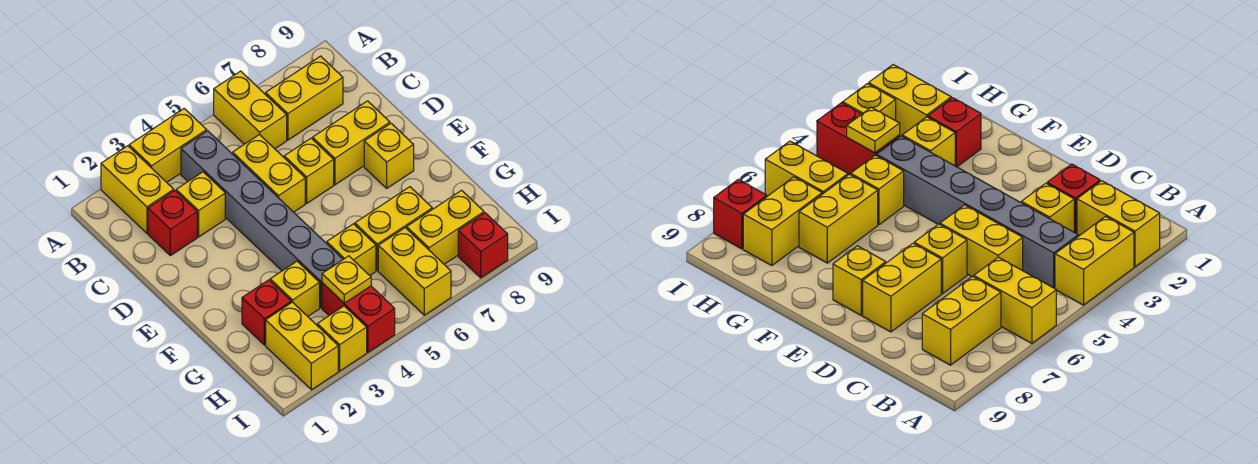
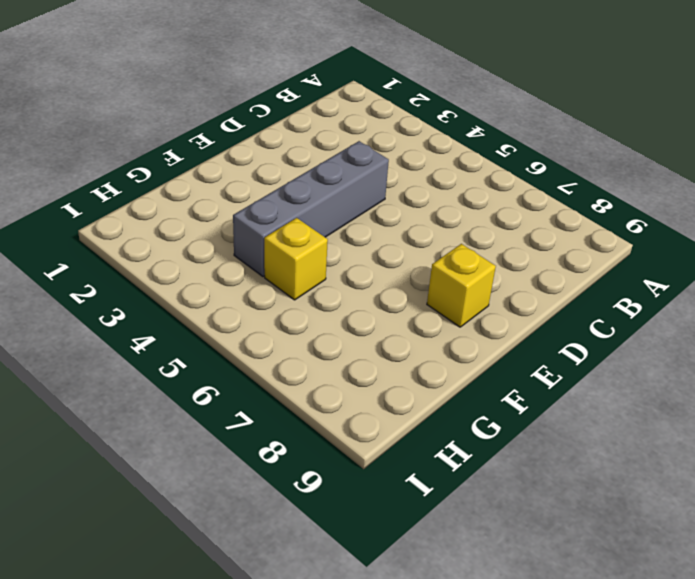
grey 1x4 brick [233,141,389,277] -> grey 1x6 brick [181,131,343,308]
none -> yellow 1x2 brick [101,146,174,233]
none -> yellow 1x2 brick [129,109,207,182]
none -> yellow 1x2 brick [214,71,287,149]

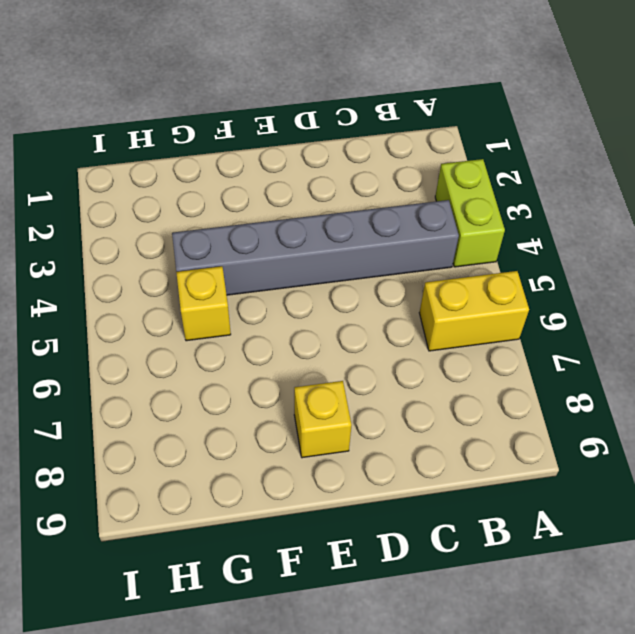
lime 1x2 brick [435,159,505,267] -> yellow 1x2 brick [129,109,207,182]
none -> yellow 1x2 brick [101,146,174,233]
none -> yellow 1x2 brick [266,56,343,140]
none -> red 1x1 brick [148,191,197,256]

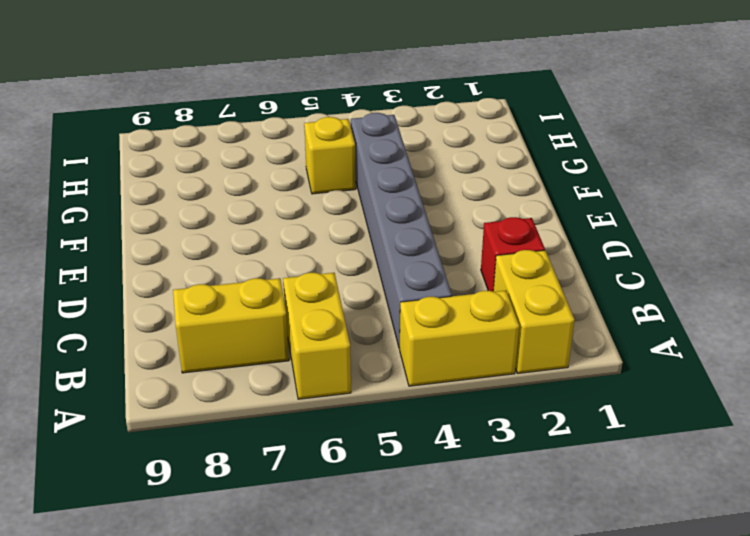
none -> yellow 1x1 brick [176,172,225,237]
none -> yellow 1x2 brick [233,134,305,212]
none -> yellow 1x1 brick [284,138,334,203]

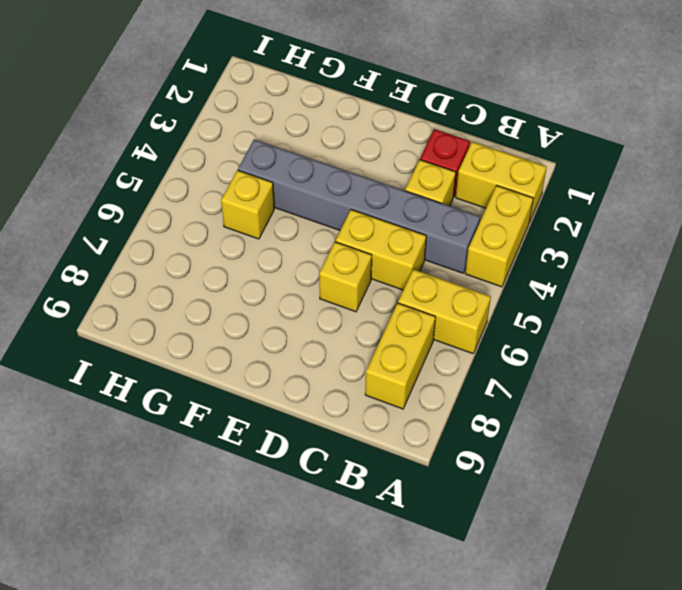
none -> yellow 1x2 brick [313,101,390,185]
none -> yellow 1x1 brick [364,124,414,188]
none -> red 1x1 brick [242,280,291,345]

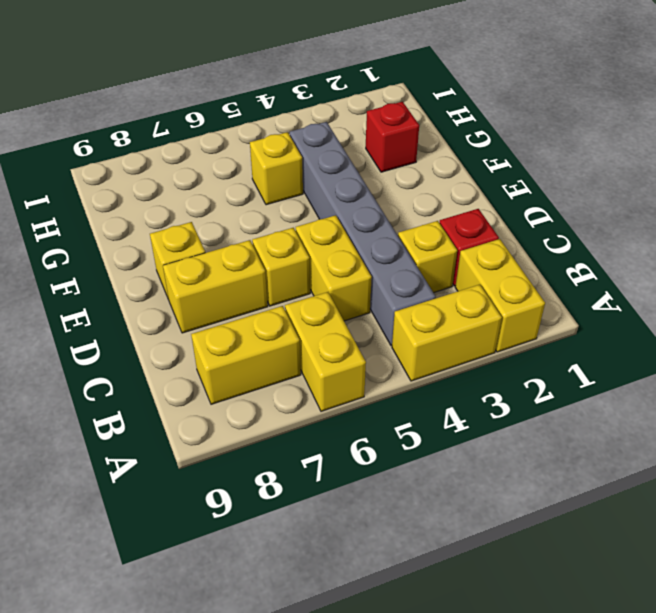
none -> yellow 1x1 brick [270,261,320,316]
none -> yellow 1x2 brick [355,187,432,270]
none -> yellow 1x2 brick [266,302,338,390]

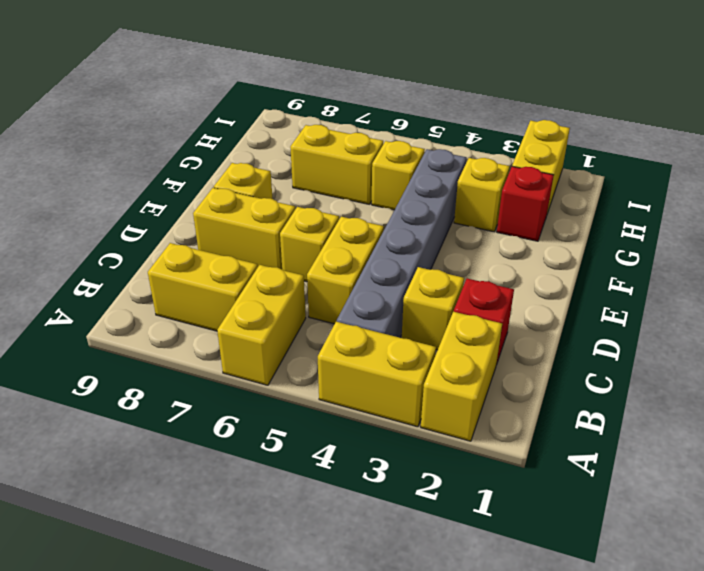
none -> red 1x2 brick [322,283,395,352]
none -> yellow 1x2 brick [378,228,451,315]
none -> yellow 1x2 brick [407,190,484,264]

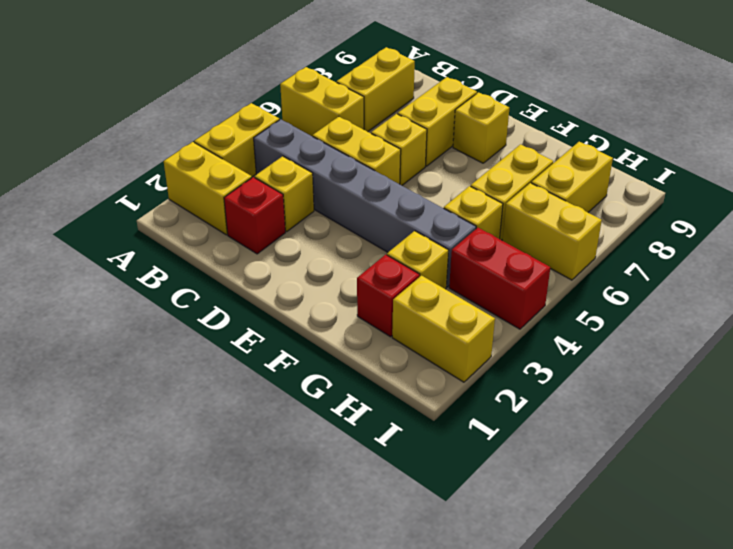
none -> yellow 1x1 brick [317,306,367,371]
none -> red 1x1 brick [458,213,508,278]
none -> yellow 1x1 plate [322,256,371,303]

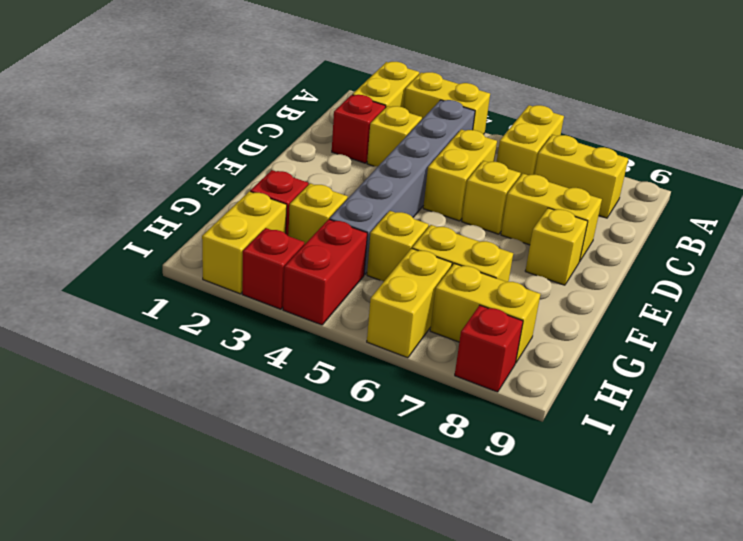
red 1x1 brick [242,228,304,309] -> yellow 1x1 brick [317,306,367,371]
none -> yellow 1x1 plate [322,256,371,303]

